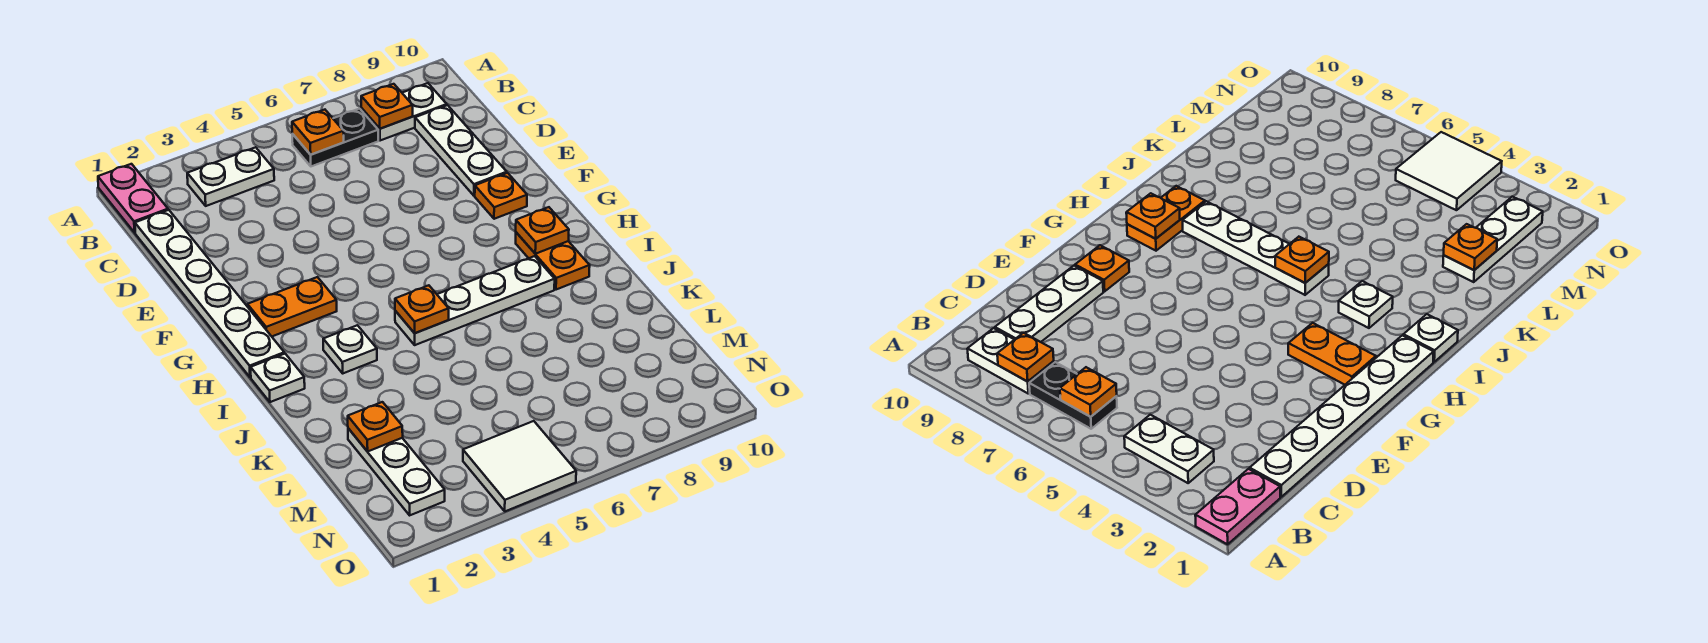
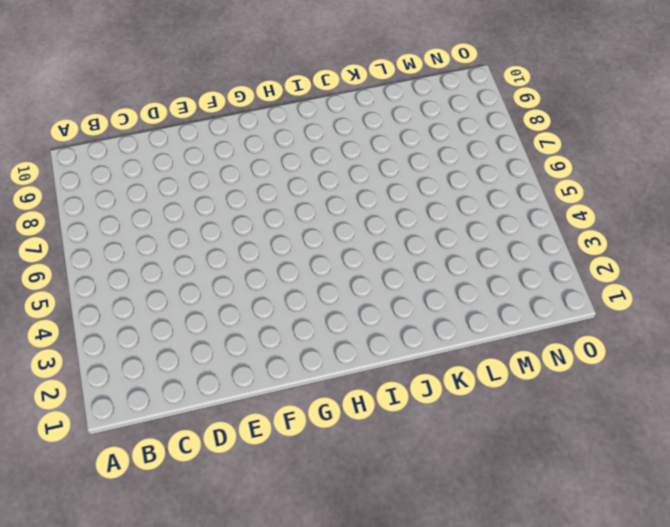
none -> pink 1x2 plate [98,164,168,233]
none -> white 1x2 plate [187,147,274,206]
none -> black 1x2 plate [292,109,378,166]

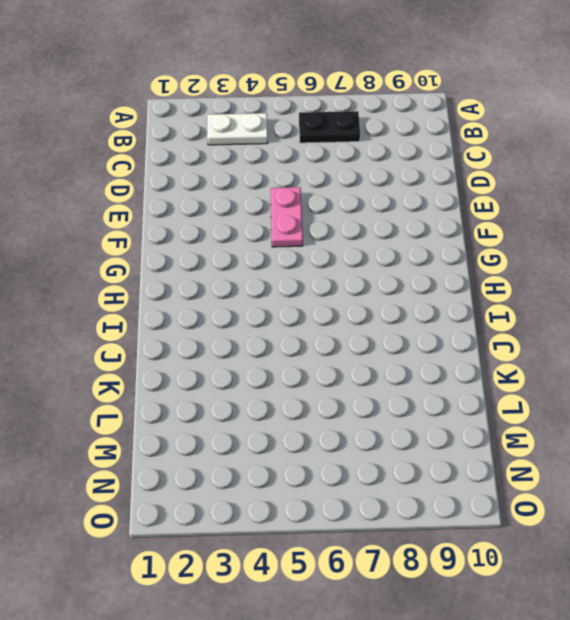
pink 1x2 plate [270,187,303,247] -> pink 1x2 plate moved to [98,164,168,233]
none -> white 1x2 plate [361,83,447,141]
none -> white 1x6 plate [135,210,284,377]
none -> white 1x3 plate [415,105,507,196]

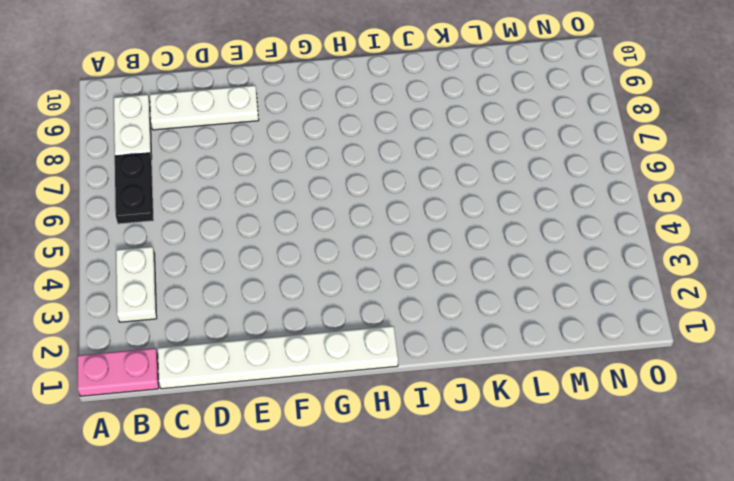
none -> orange 1x1 plate [475,173,527,219]
none -> orange 1x2 plate [247,277,337,336]
none -> orange 1x2 plate [516,232,590,290]

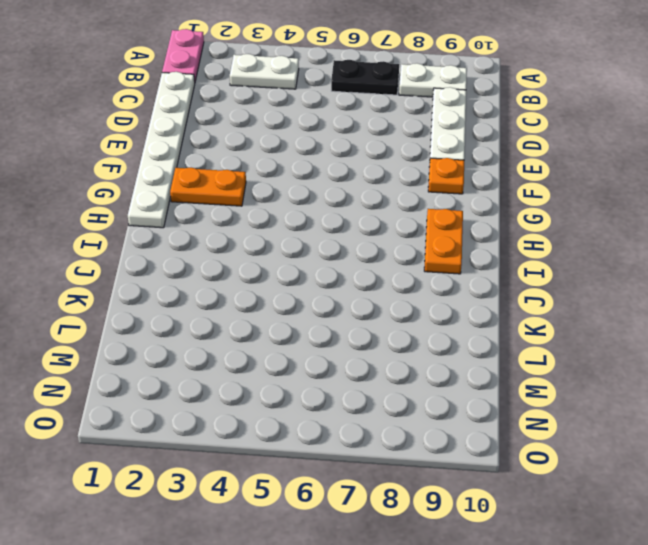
none -> white 1x1 plate [251,354,305,402]
none -> white 1x1 plate [323,325,377,373]
none -> white 1x4 plate [395,256,555,345]

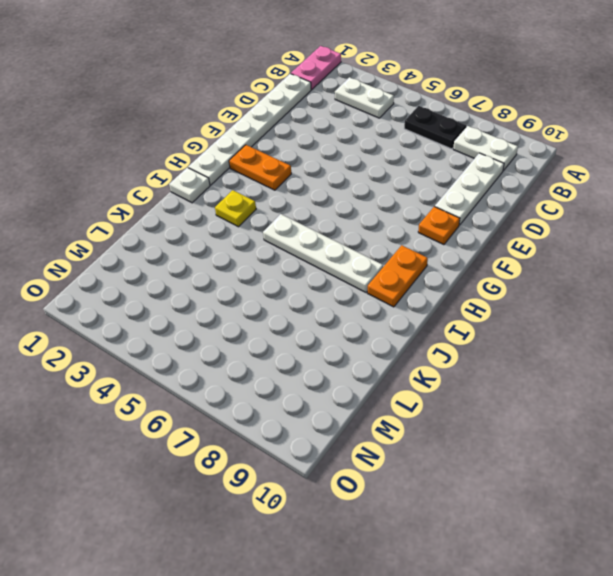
yellow 1x1 plate [215,190,256,227] -> white 1x1 plate [323,325,377,373]
none -> white 1x3 plate [348,428,445,515]
none -> white 2x2 tile [463,421,576,511]
none -> orange 1x1 plate [292,110,344,155]

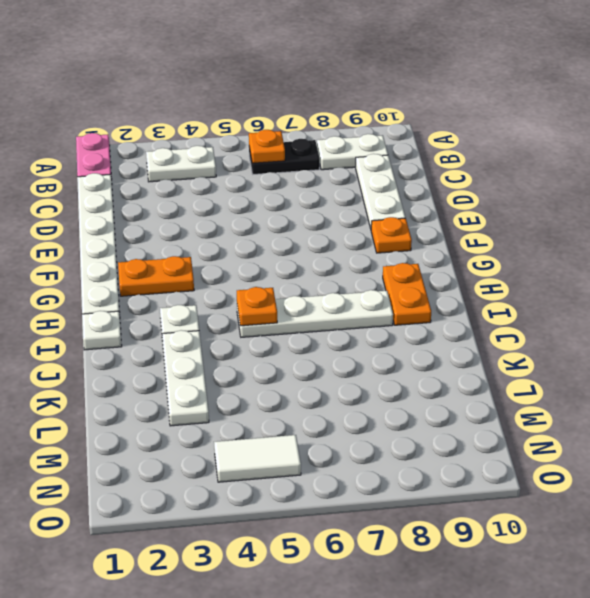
white 1x3 plate [162,330,209,426] -> white 1x3 plate moved to [348,428,445,515]
white 1x2 tile [214,435,301,482] -> white 2x2 tile [463,421,576,511]
none -> orange 1x1 plate [361,84,413,129]
none -> orange 1x1 plate [516,207,569,254]
none -> orange 1x1 plate [348,402,403,452]

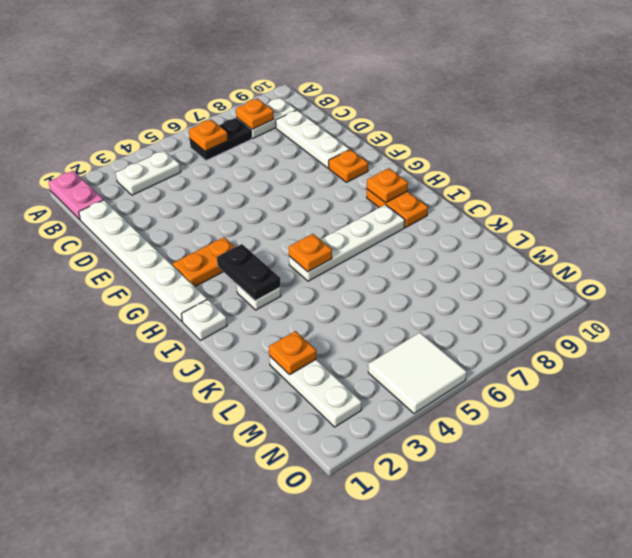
black 1x2 plate [217,244,281,301] -> none

